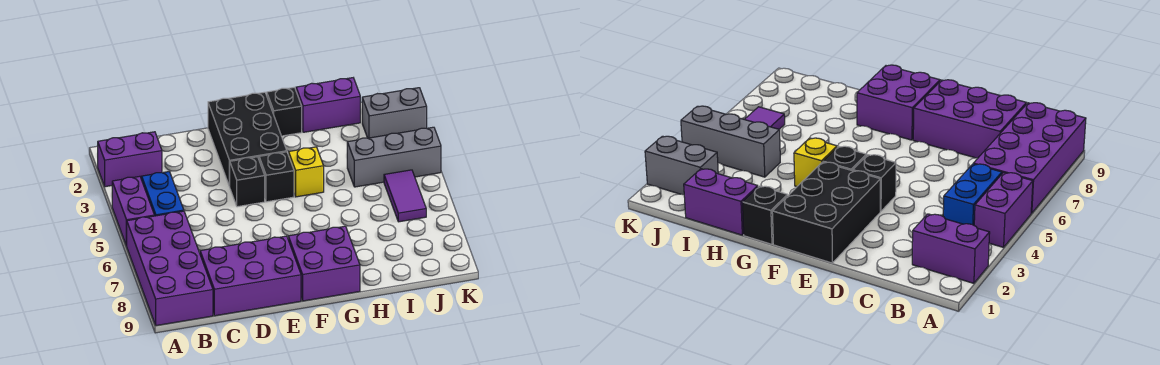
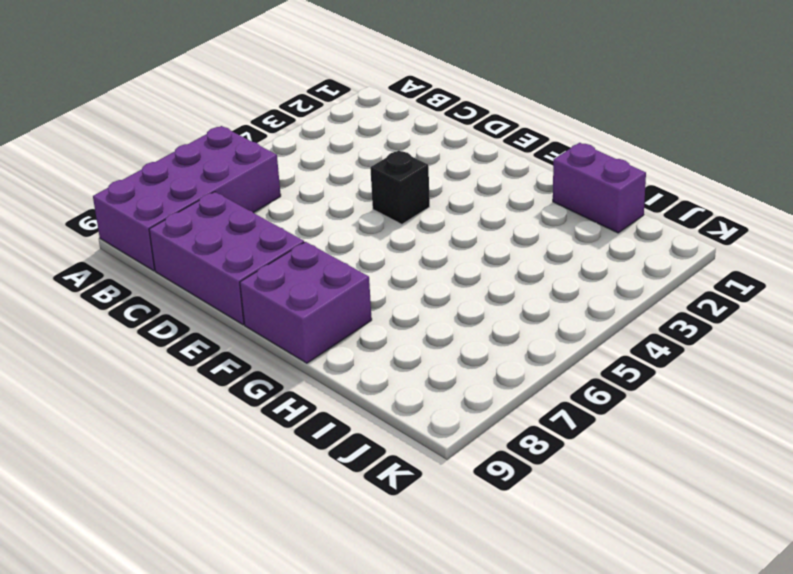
none -> purple 1x2 brick [98,132,162,187]
none -> purple 1x2 brick [112,176,154,246]
none -> blue 1x2 brick [142,172,184,216]

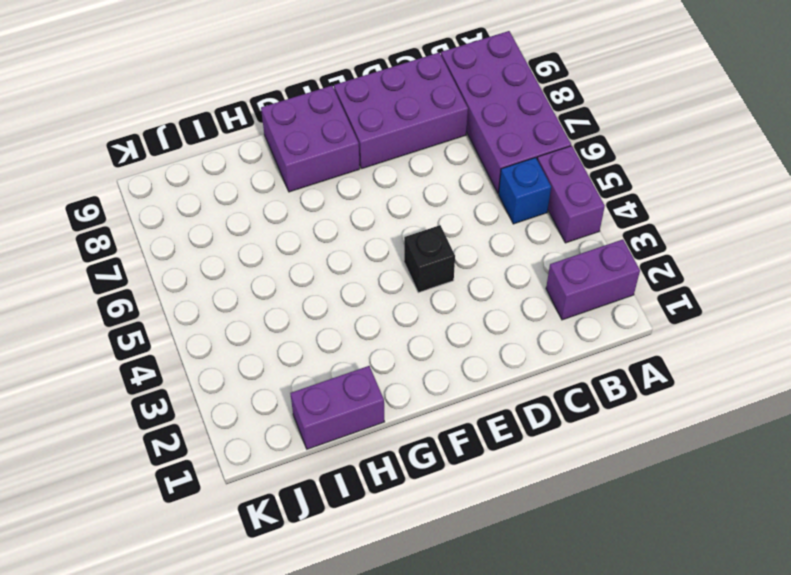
blue 1x1 brick [499,158,551,224] -> blue 1x2 brick [142,172,184,216]
none -> black 2x3 brick [208,92,287,187]
none -> black 1x1 brick [259,152,294,202]
none -> black 1x1 brick [267,87,302,136]

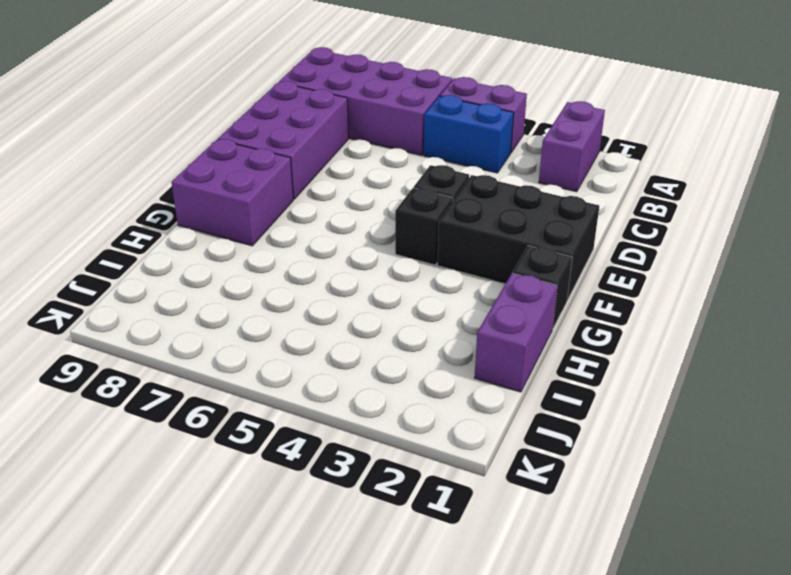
none -> yellow 1x1 brick [289,147,324,197]
none -> grey 1x3 brick [347,127,441,187]
none -> grey 1x2 brick [362,88,427,138]

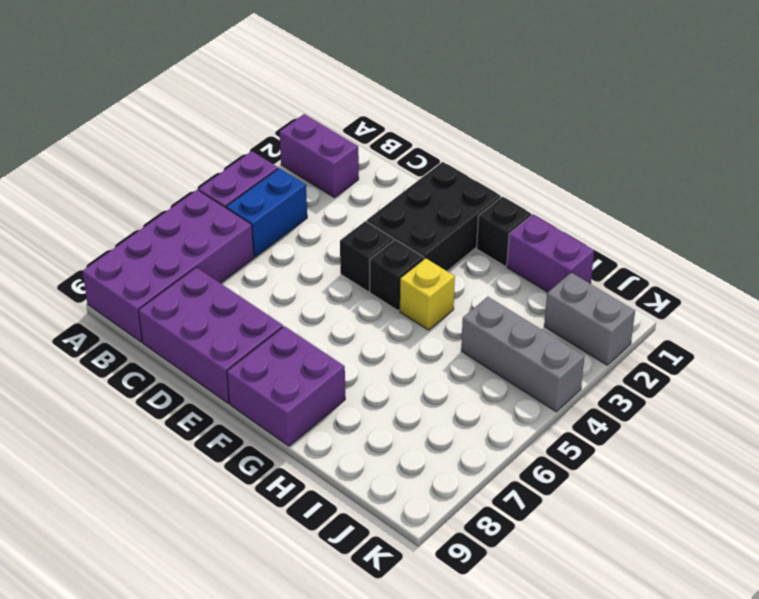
none -> purple 1x2 tile [384,170,426,222]

